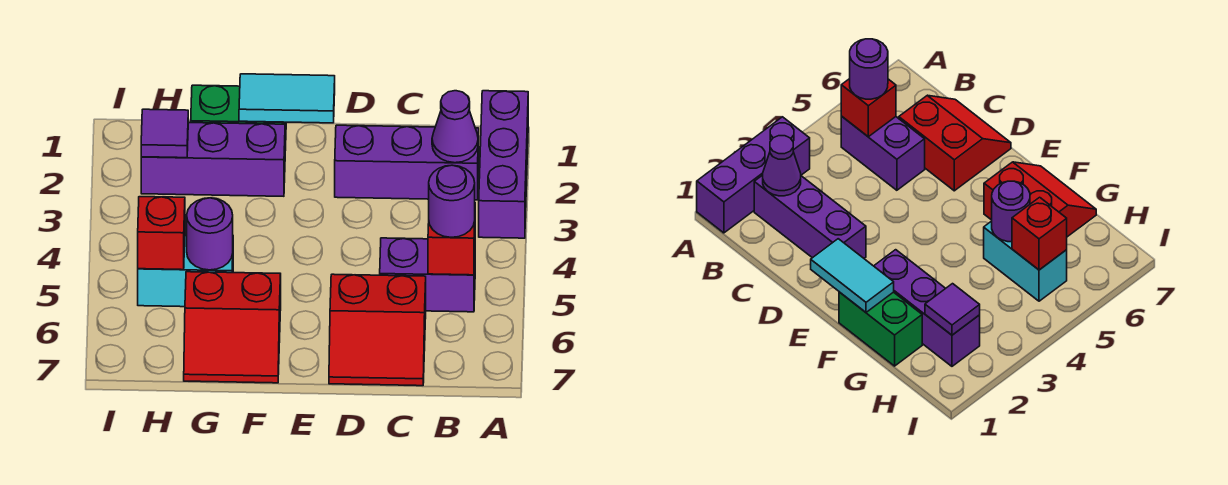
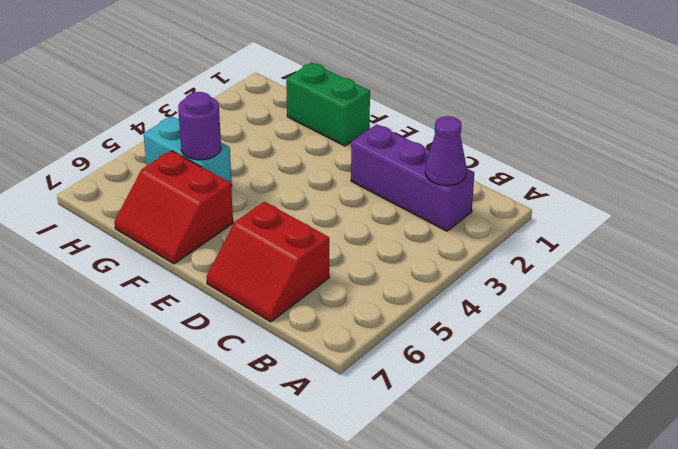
none -> purple 1x3 brick [479,91,528,238]
none -> purple 1x2 brick [380,238,475,312]
none -> purple 1x3 brick [141,123,285,196]

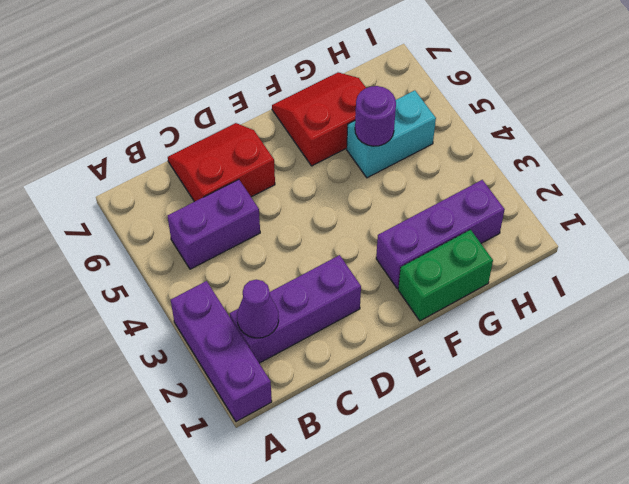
none -> red 1x1 brick [428,221,475,275]
none -> cyan 1x2 tile [239,74,335,123]
none -> purple 1x1 tile [141,109,188,158]

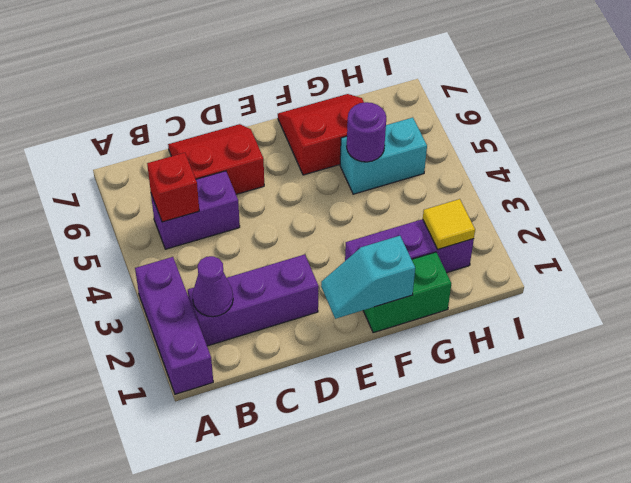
cyan 1x2 slope [321,236,415,319] -> cyan 1x2 tile [239,74,335,123]
yellow 1x1 tile [423,199,475,249] -> purple 1x1 tile [141,109,188,158]
none -> red 1x1 brick [138,197,185,270]
none -> purple 1x1 round brick [429,165,475,237]

